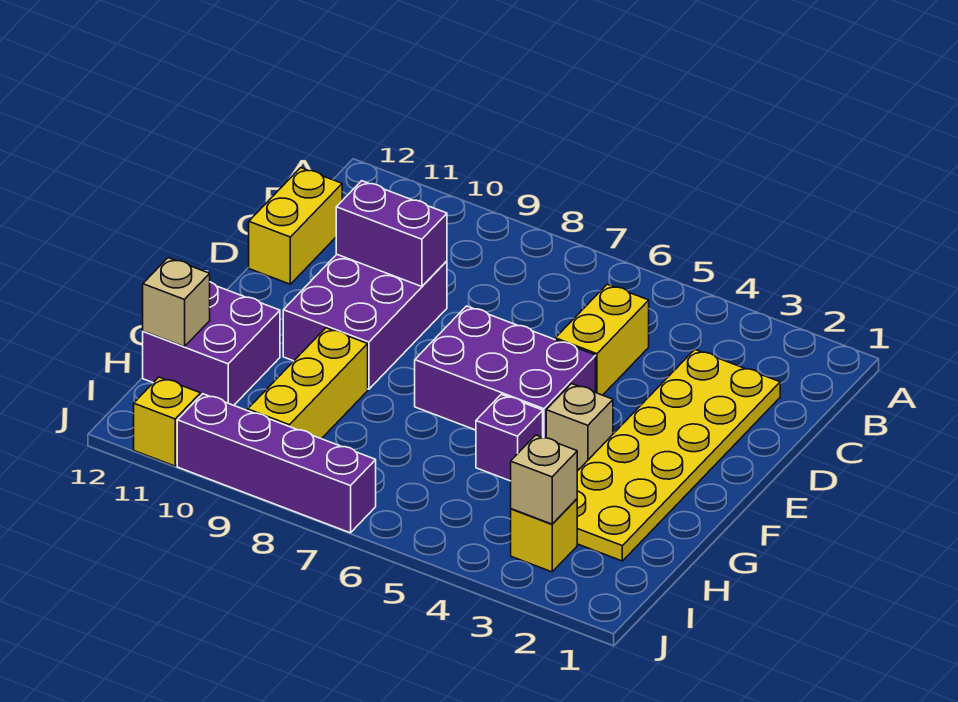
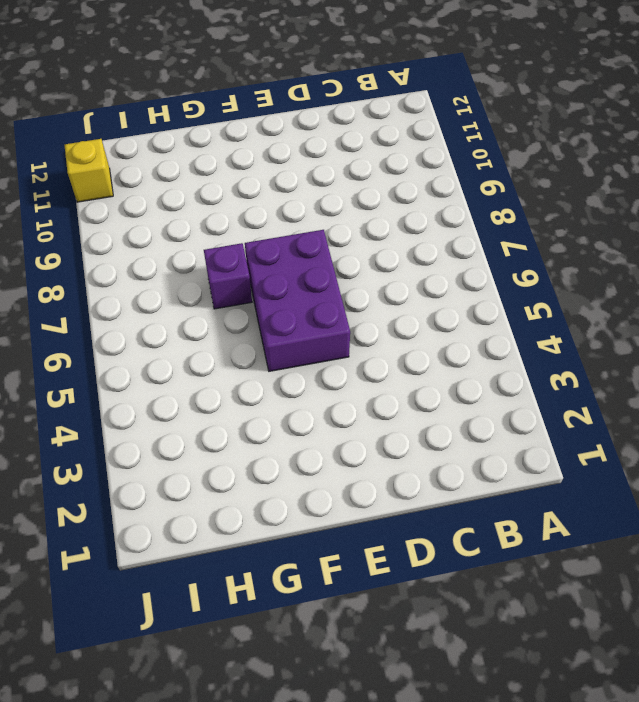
purple 1x1 brick [204,243,252,309] -> purple 1x1 brick moved to [476,394,543,481]
none -> yellow 2x6 plate [577,350,780,561]
none -> yellow 1x2 brick [555,284,649,395]
none -> yellow 1x2 brick [249,168,342,284]

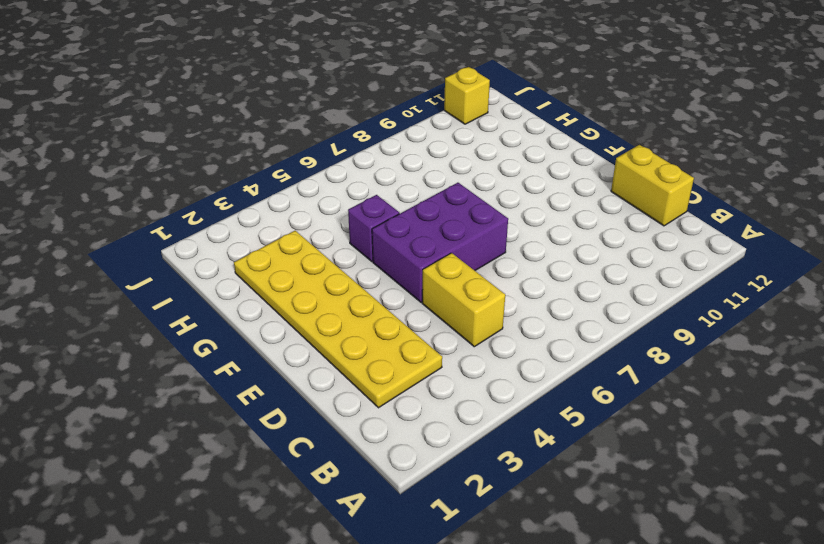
none -> purple 2x3 brick [283,255,447,389]
none -> tan 1x1 brick [546,384,613,469]
none -> yellow 1x3 brick [248,328,368,439]

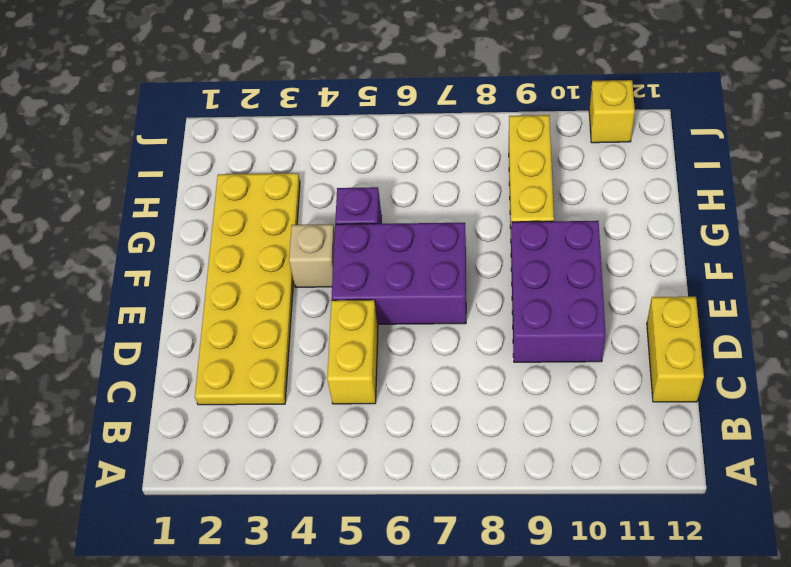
none -> purple 2x2 brick [143,282,280,405]
none -> yellow 1x1 brick [511,499,577,572]
none -> purple 1x4 brick [177,394,376,533]

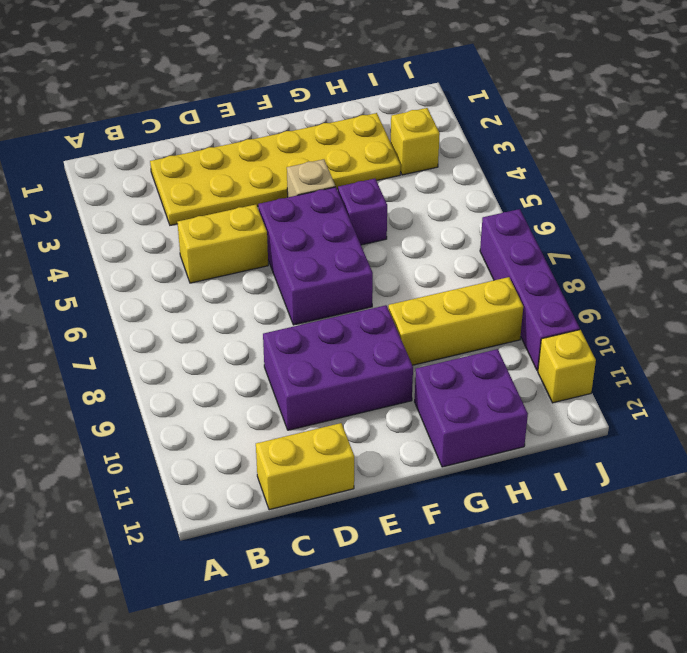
none -> purple 1x2 brick [336,181,447,287]
none -> tan 1x1 brick [143,258,210,347]
none -> tan 1x1 brick [511,435,577,524]

